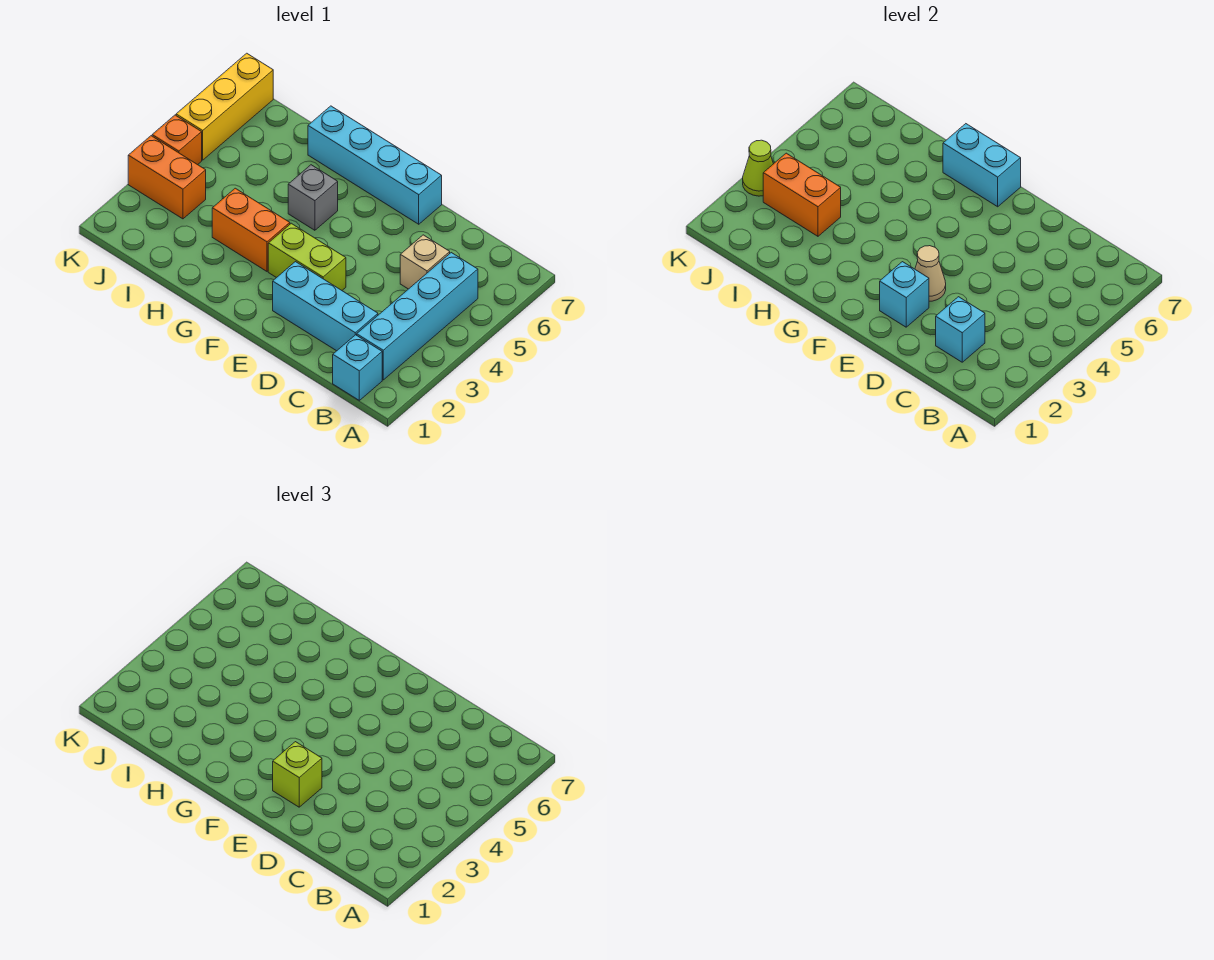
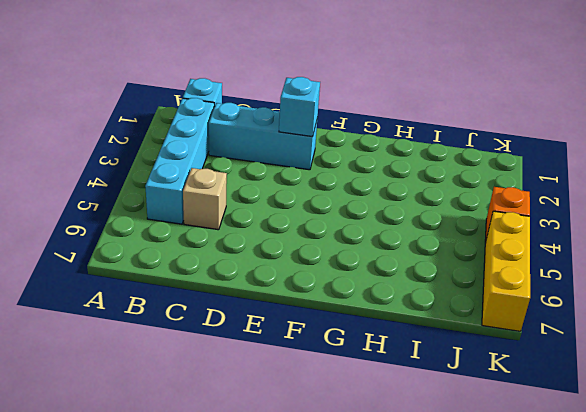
none -> lime 1x2 brick [268,223,346,290]
none -> cyan 1x4 brick [308,106,442,224]
none -> orange 1x2 brick [212,188,290,271]

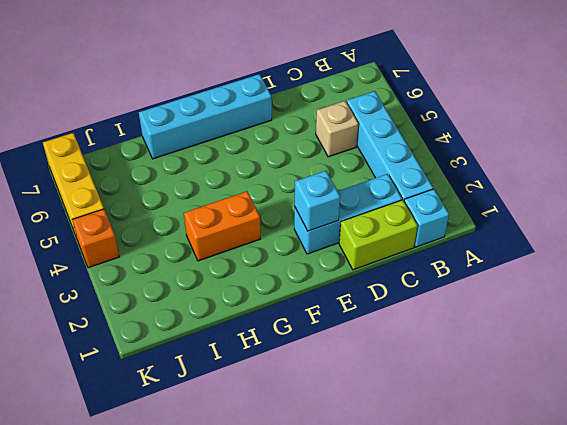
lime 1x2 brick [339,200,417,270] -> lime 1x2 brick moved to [268,223,346,290]
none -> grey 1x1 brick [288,165,338,230]
none -> orange 1x2 brick [128,136,206,219]
none -> cyan 1x1 brick [936,297,985,362]

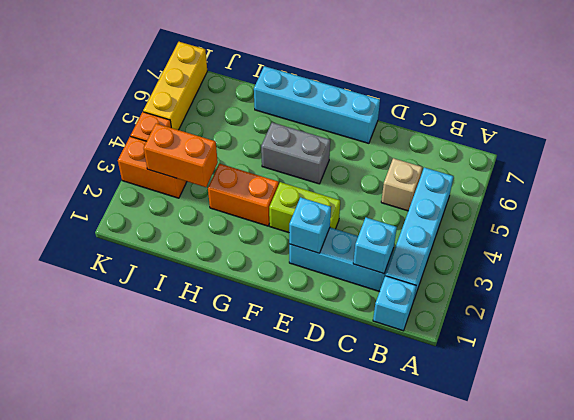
grey 1x2 brick [261,123,330,184] -> grey 1x1 brick [288,165,338,230]
none -> tan 1x1 cone [915,246,946,301]
none -> cyan 1x2 brick [943,124,1021,207]
none -> lime 1x1 cone [743,140,773,196]

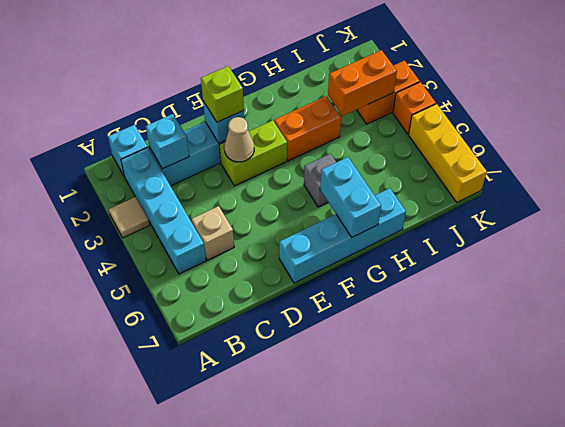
tan 1x1 tile [109,197,150,238] -> none
cyan 1x2 brick [320,157,381,237] -> cyan 1x2 brick turned to [943,124,1021,207]
none -> lime 1x1 cone [743,140,773,196]

